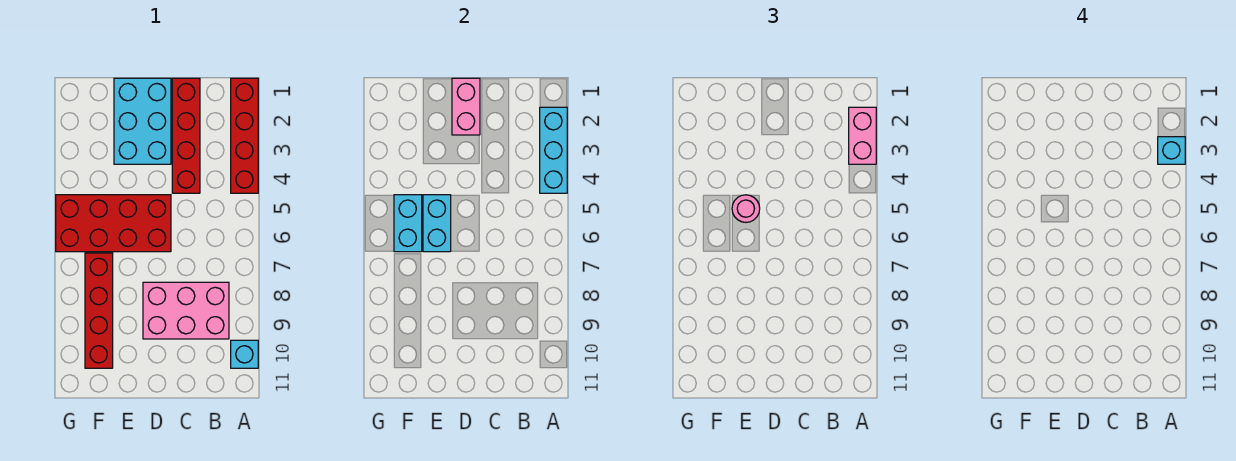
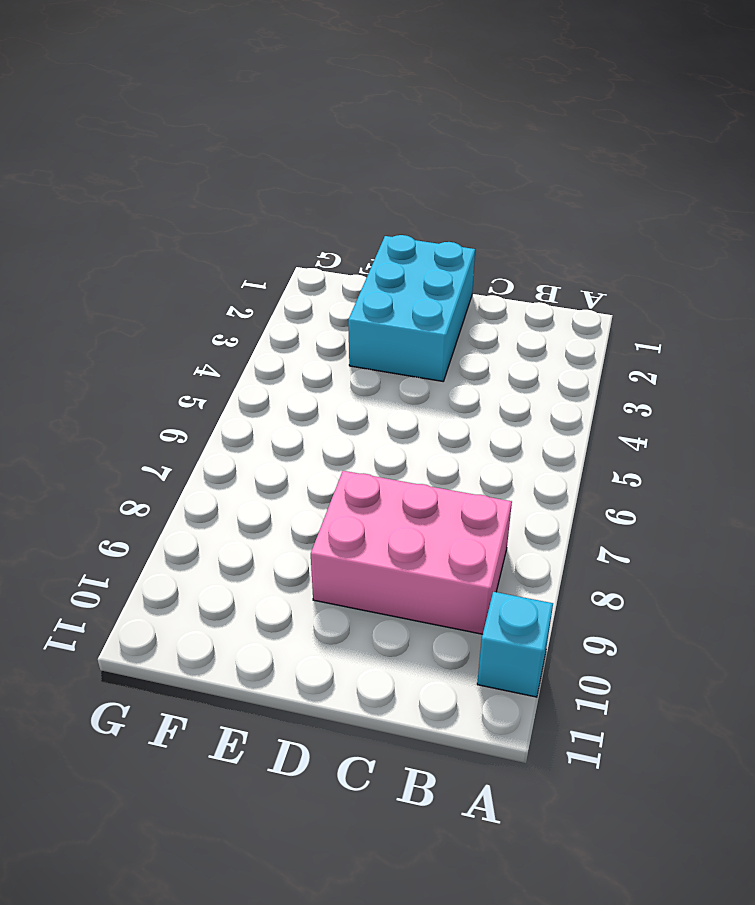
none -> red 1x4 brick [231,78,258,193]
none -> red 1x4 brick [172,78,200,193]
none -> red 2x4 brick [56,195,171,252]

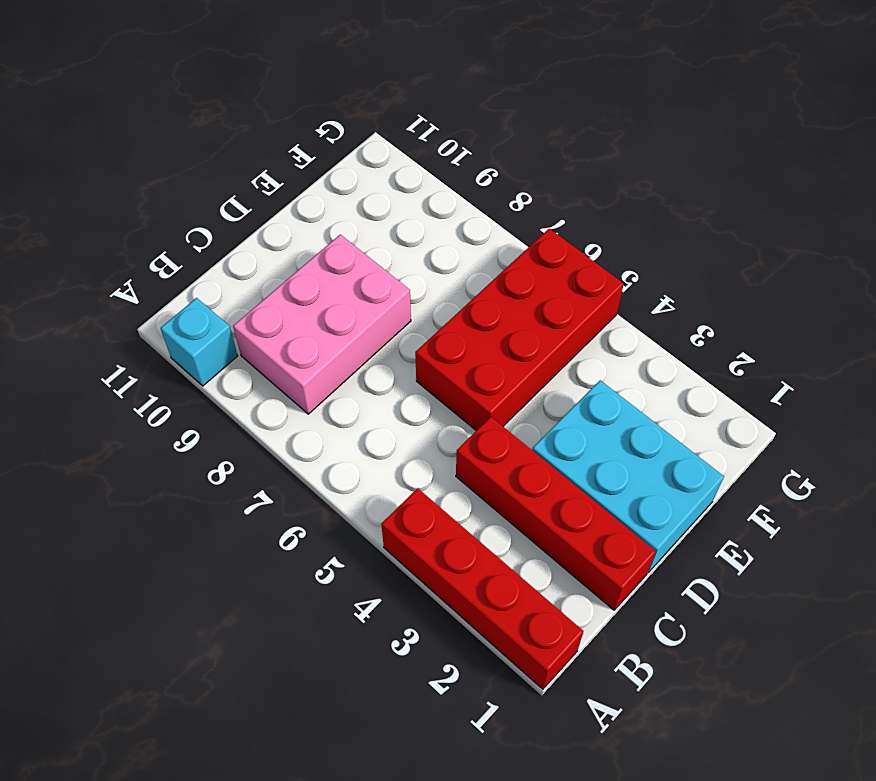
none -> red 1x4 brick [85,253,113,368]
none -> cyan 1x3 brick [540,107,567,193]
none -> pink 1x2 brick [452,78,480,135]

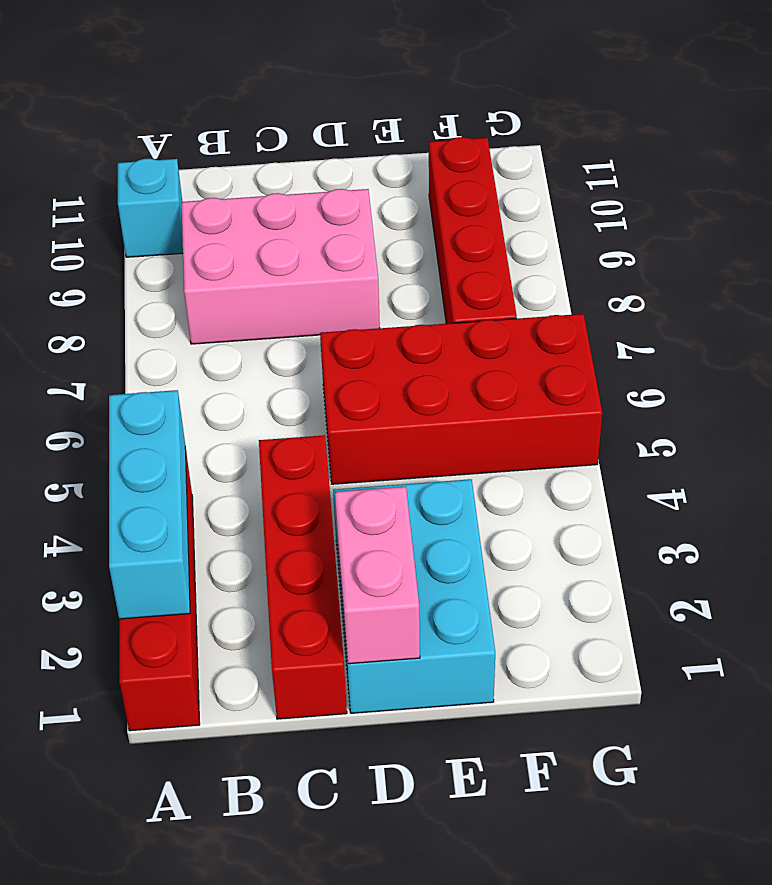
none -> cyan 1x2 brick [423,195,451,252]
none -> cyan 1x2 brick [394,195,422,252]
none -> pink 1x2 brick [849,107,876,164]

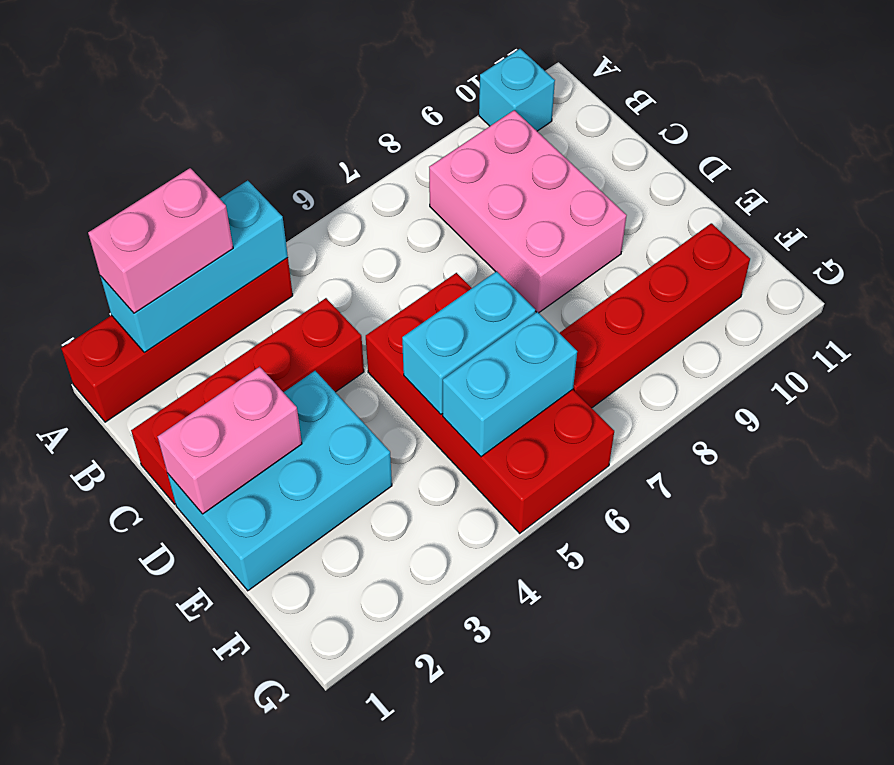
none -> pink 1x1 round brick [732,195,760,222]
none -> cyan 1x1 brick [1158,137,1185,164]

